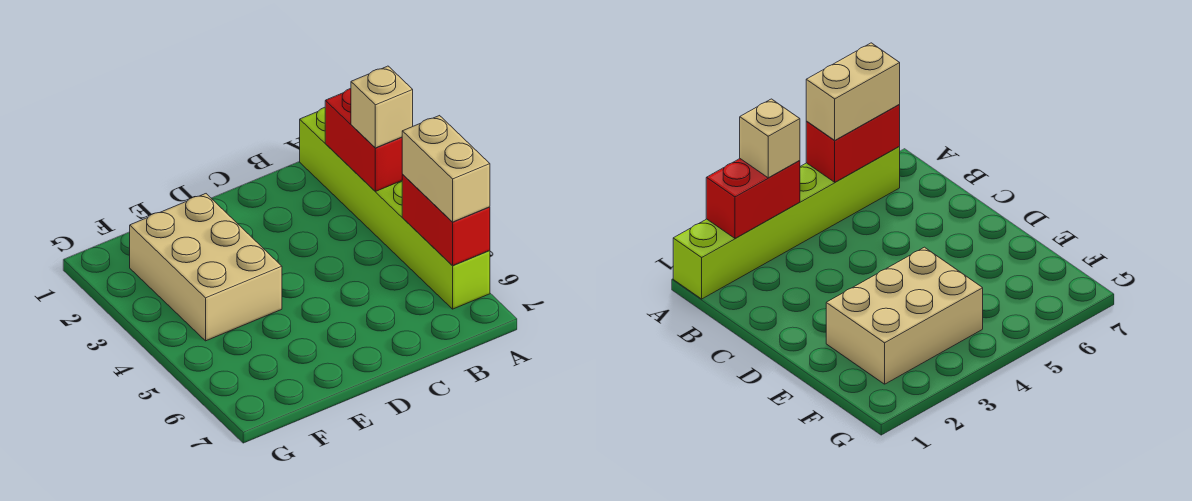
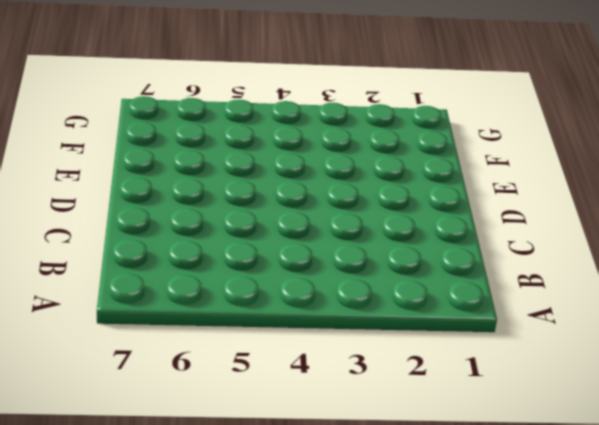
none -> lime 1x6 brick [300,107,490,309]
none -> tan 2x3 brick [130,194,282,341]

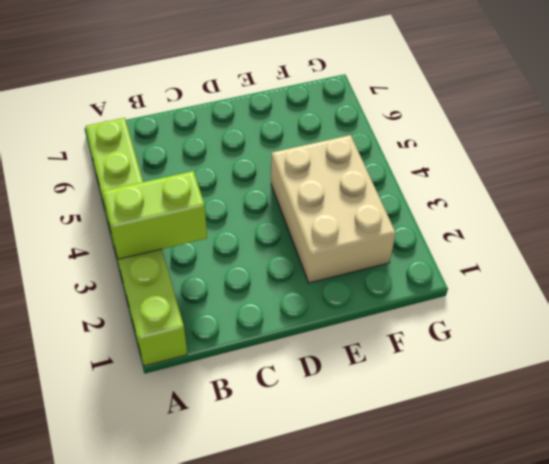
lime 1x2 brick [103,171,207,259] -> red 1x2 brick [325,89,403,191]
none -> red 1x2 brick [402,175,490,266]
none -> tan 1x1 brick [351,66,413,148]

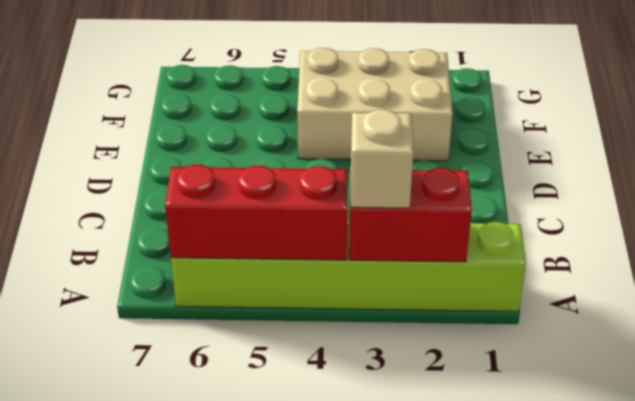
red 1x3 brick [165,165,348,260] -> red 1x2 brick [402,175,490,266]
none -> tan 1x2 brick [402,116,490,222]

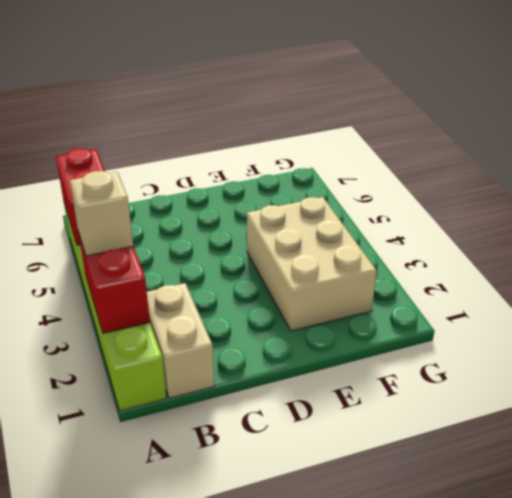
tan 1x2 brick [147,283,214,398] -> tan 1x2 brick moved to [402,116,490,222]

